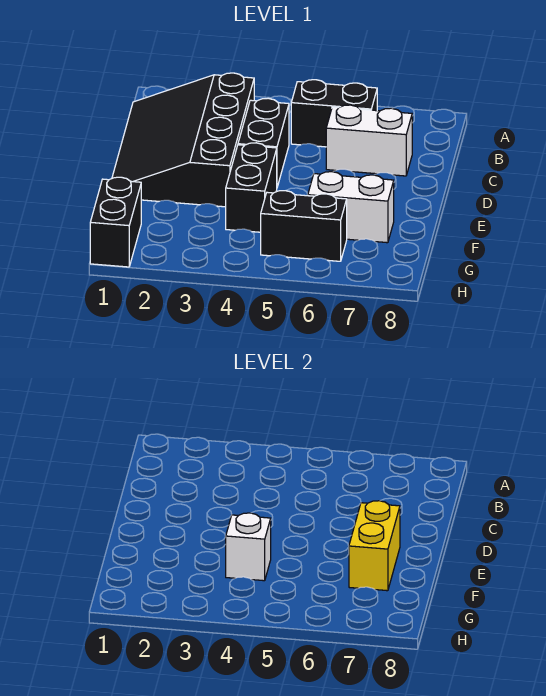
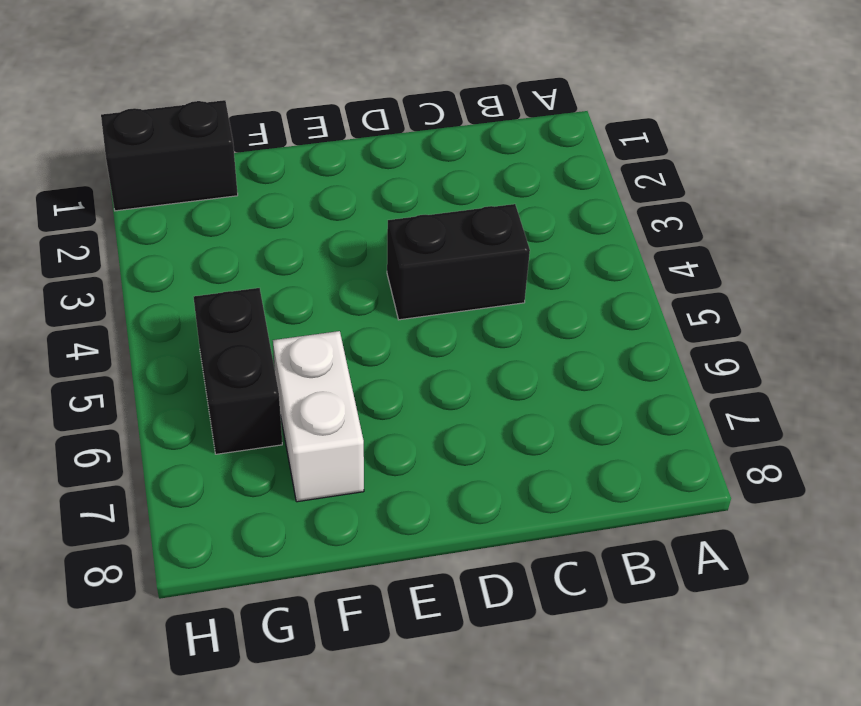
none -> black 3x4 slope [112,73,254,207]
none -> black 1x2 brick [291,80,377,147]

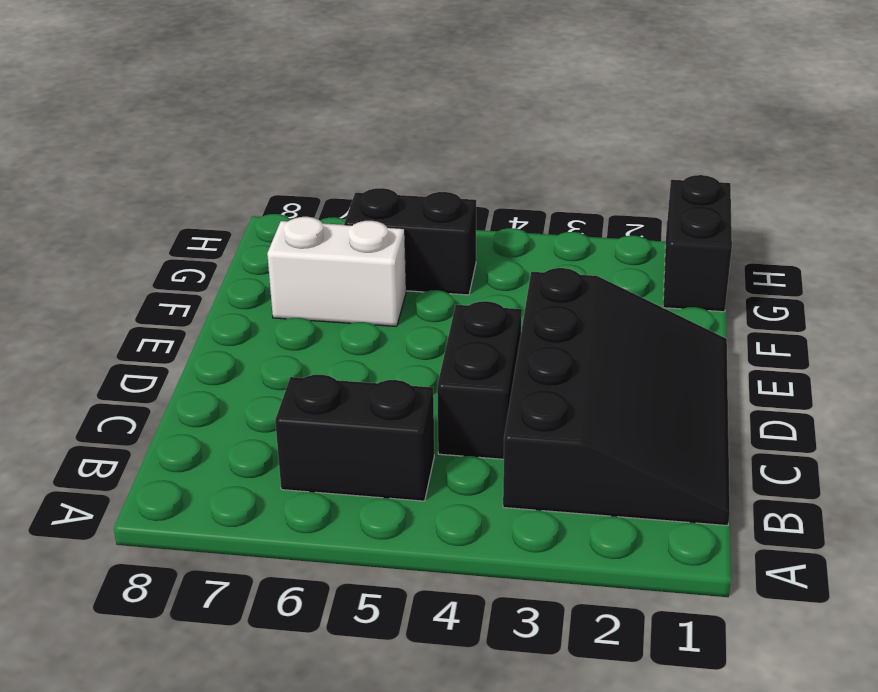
none -> white 1x2 brick [326,105,412,176]
none -> black 1x2 brick [226,143,277,232]

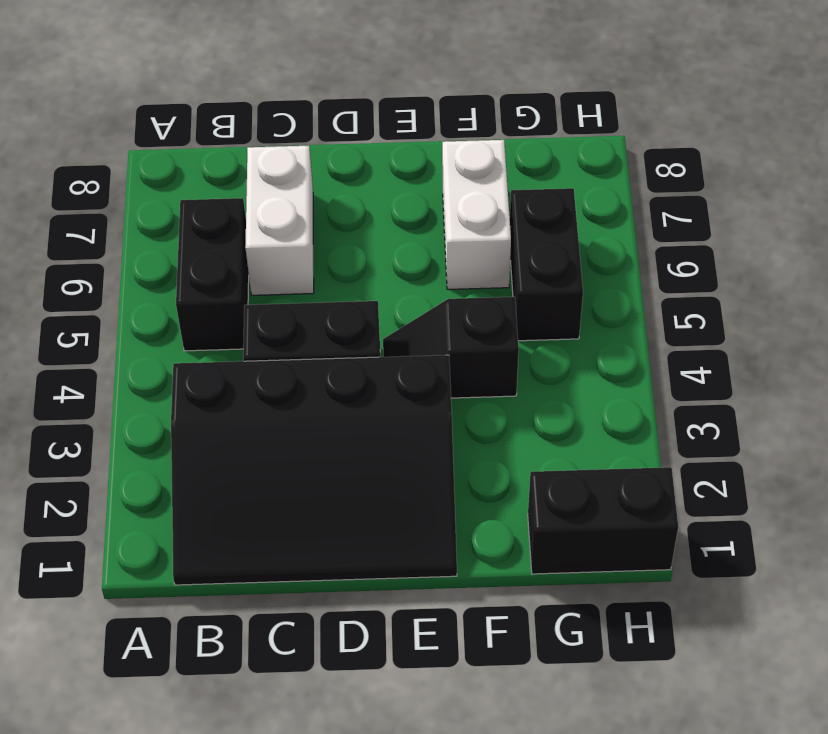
black 1x2 slope [383,297,519,398] -> black 1x2 brick [226,143,277,232]
none -> yellow 1x2 brick [349,501,400,591]
none -> white 1x1 brick [226,513,271,581]

